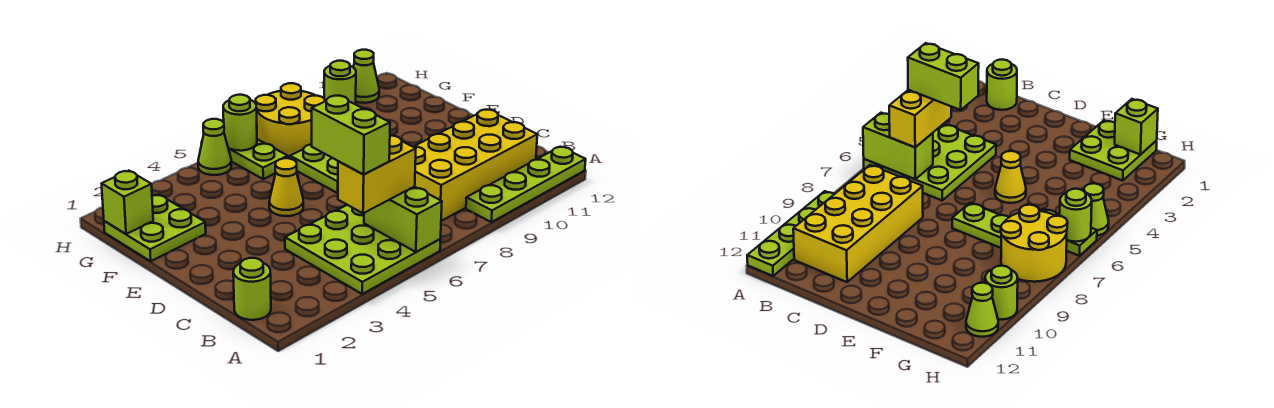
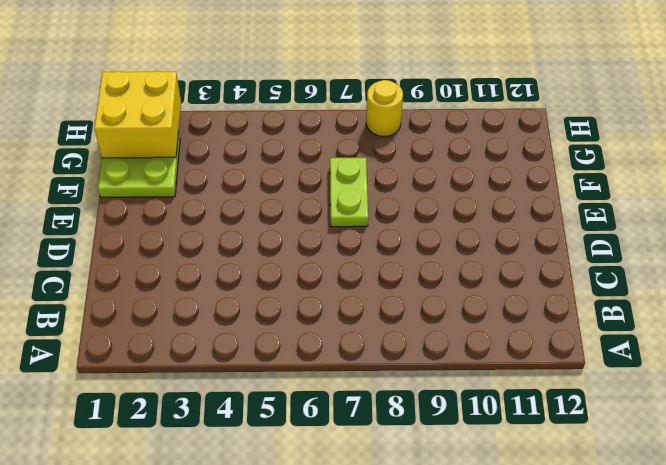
yellow 2x2 brick [94,71,181,158] -> lime 1x1 brick [102,171,153,234]
yellow 1x1 round brick [366,80,403,136] -> yellow 2x2 round brick [256,83,325,159]
none -> lime 3x3 plate [285,205,440,294]
none -> lime 1x4 plate [466,147,586,222]
none -> lime 1x1 round brick [233,258,271,320]

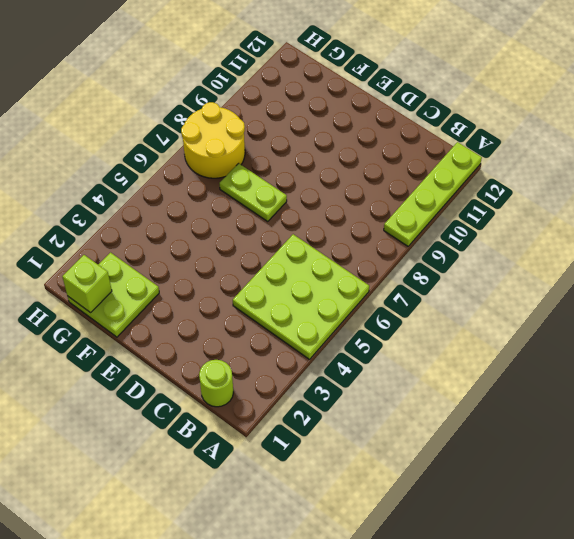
none -> yellow 2x4 brick [414,110,537,221]
none -> yellow 1x1 cone [269,158,303,216]
none -> lime 1x2 plate [228,139,288,179]

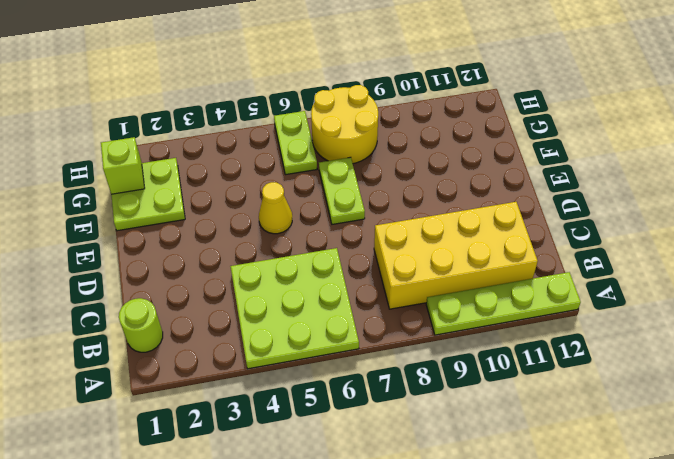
none -> lime 1x1 cone [198,119,231,175]
none -> lime 1x1 round brick [324,61,356,104]
none -> lime 1x1 cone [353,50,379,103]

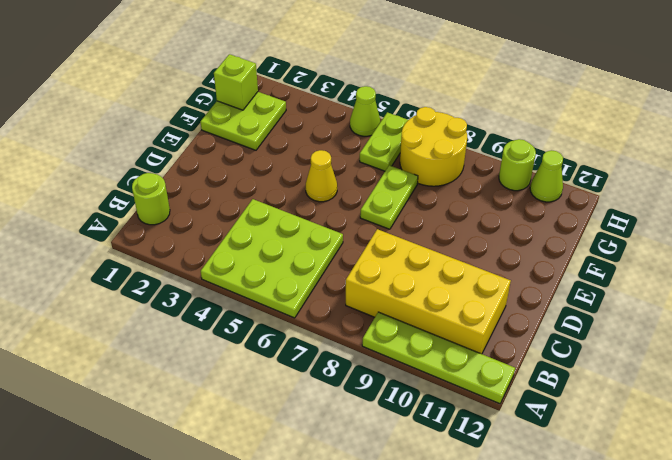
none -> lime 1x2 brick [364,187,442,252]
none -> lime 1x1 round brick [223,95,257,151]
none -> yellow 1x2 brick [338,135,416,213]

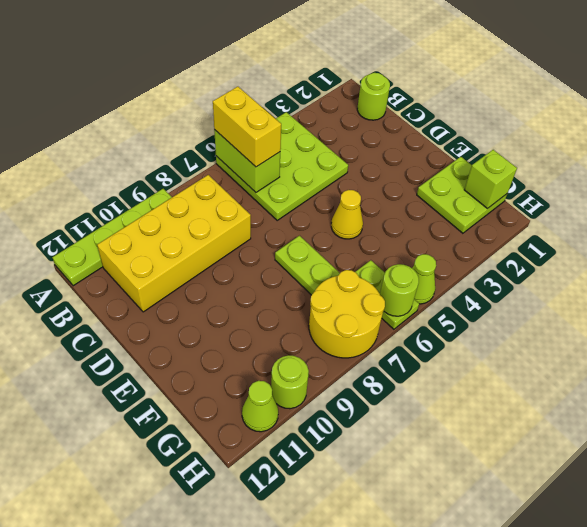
yellow 1x2 brick [213,87,281,167] -> yellow 1x2 brick turned to [338,135,416,213]
none -> lime 1x2 brick [312,96,390,174]

